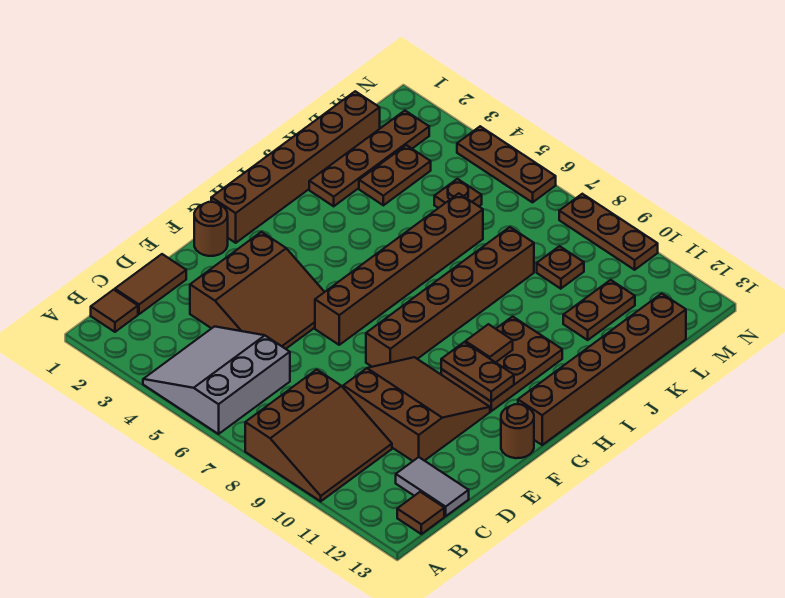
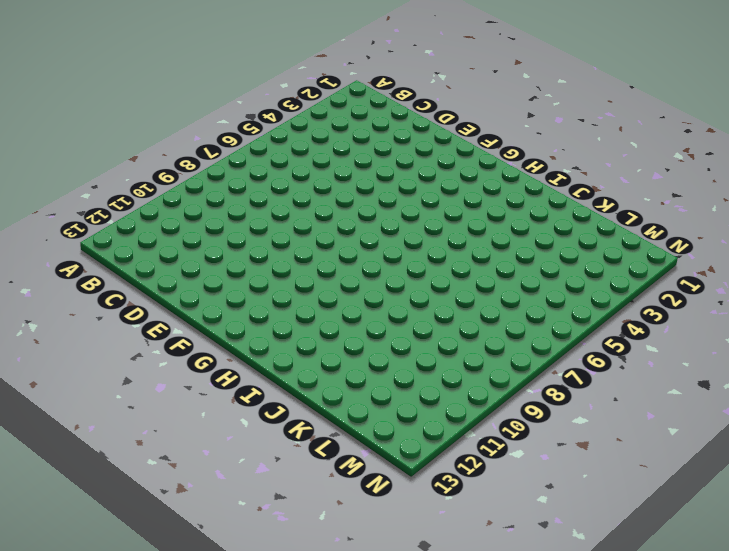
none -> grey 3x3 slope [143,326,290,434]
none -> brown 3x3 slope [245,370,392,501]
none -> brown 1x1 tile [91,290,138,332]

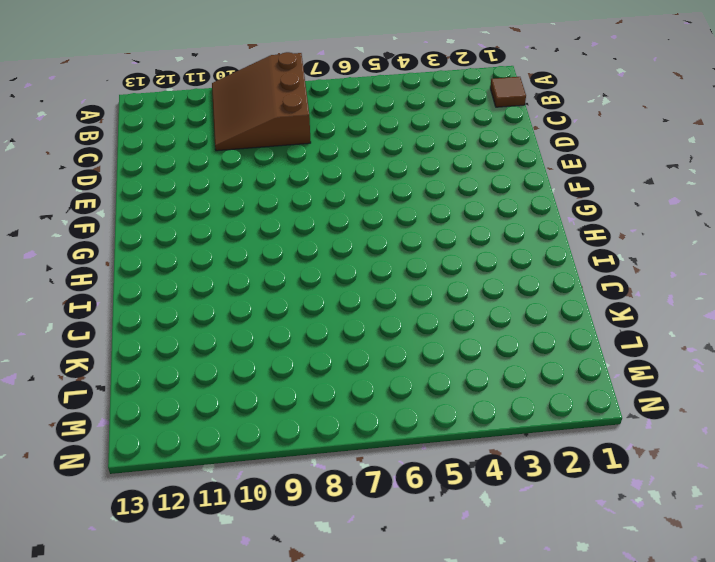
none -> grey 3x3 slope [143,326,290,434]
none -> brown 1x1 tile [397,492,444,534]
none -> brown 1x2 tile [115,254,186,314]

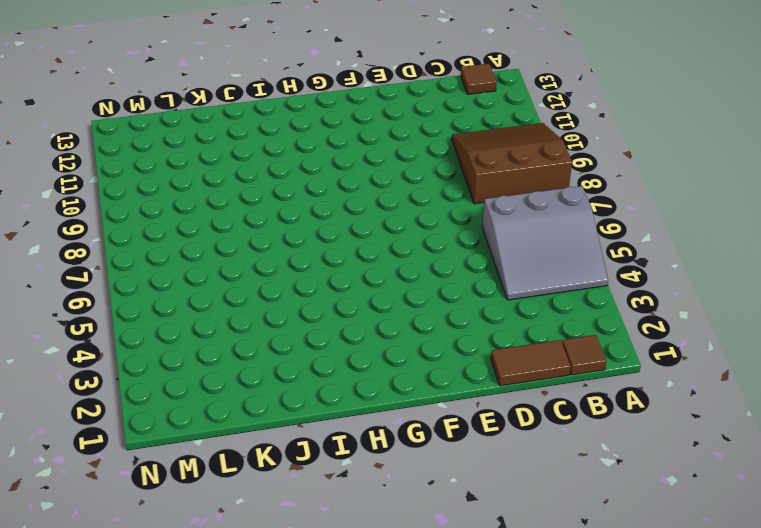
none -> grey 1x2 tile [396,457,469,516]
none -> brown 3x3 slope [190,232,324,349]
none -> brown 3x3 slope [343,357,490,461]

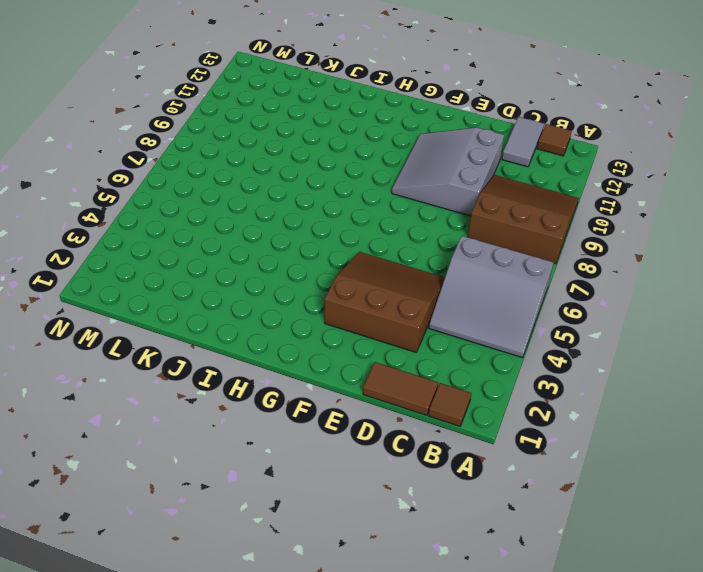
grey 3x3 slope [392,127,504,216] -> brown 3x3 slope [343,357,490,461]
none -> brown 1x1 round brick [194,202,228,256]
none -> brown 1x6 brick [315,193,483,345]
none -> brown 1x6 brick [366,227,534,367]

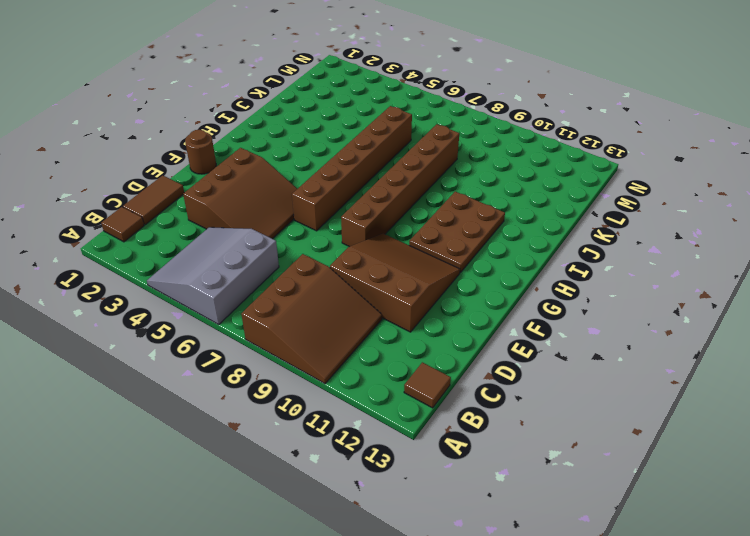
none -> grey 1x2 tile [396,457,469,516]
none -> brown 1x1 round brick [501,404,534,458]
none -> brown 1x6 brick [211,91,380,243]

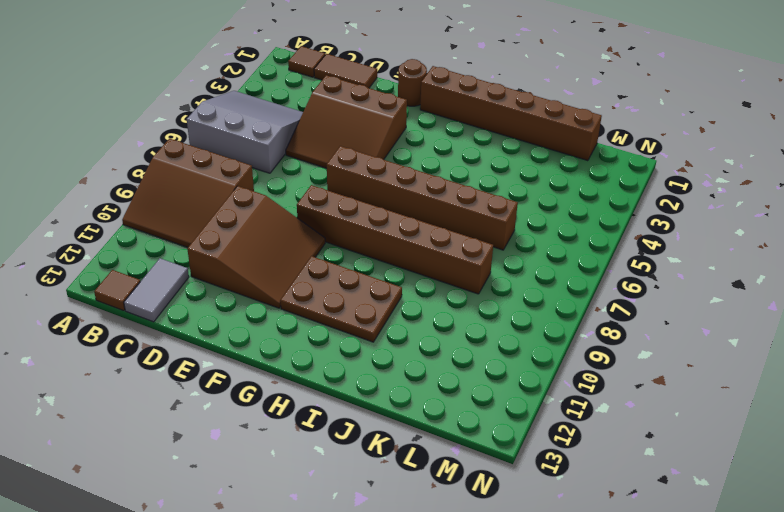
none -> brown 1x1 round brick [501,404,534,458]
none -> brown 1x6 brick [518,293,686,445]
none -> brown 1x4 plate [309,111,429,206]

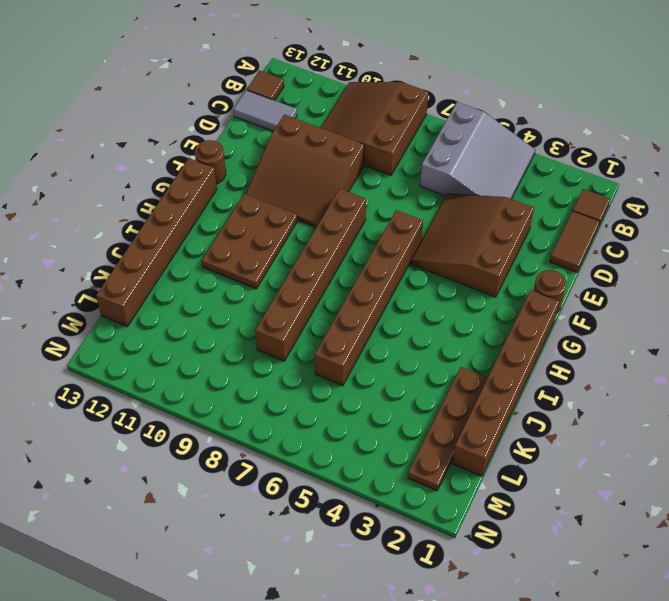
none -> brown 1x2 plate [359,145,431,205]
none -> brown 1x2 plate [563,280,635,340]
none -> brown 1x1 plate [434,179,482,208]

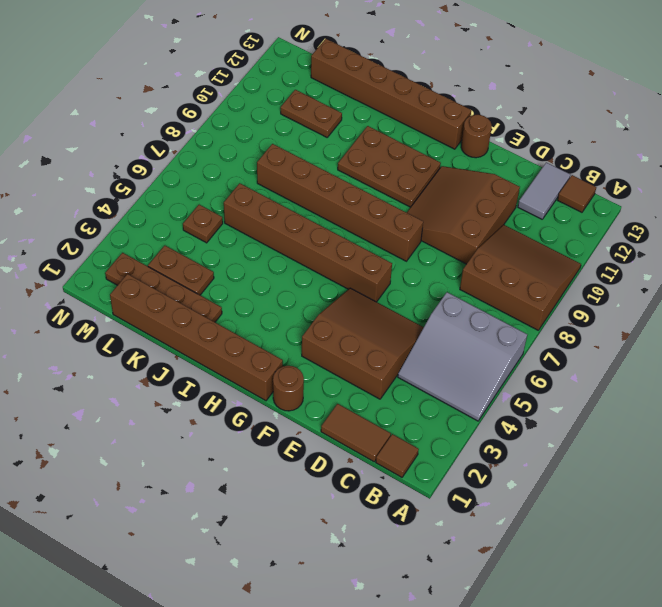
none -> brown 1x1 plate [537,246,584,289]
none -> brown 1x3 plate [457,126,556,202]
none -> brown 1x3 plate [559,194,658,270]

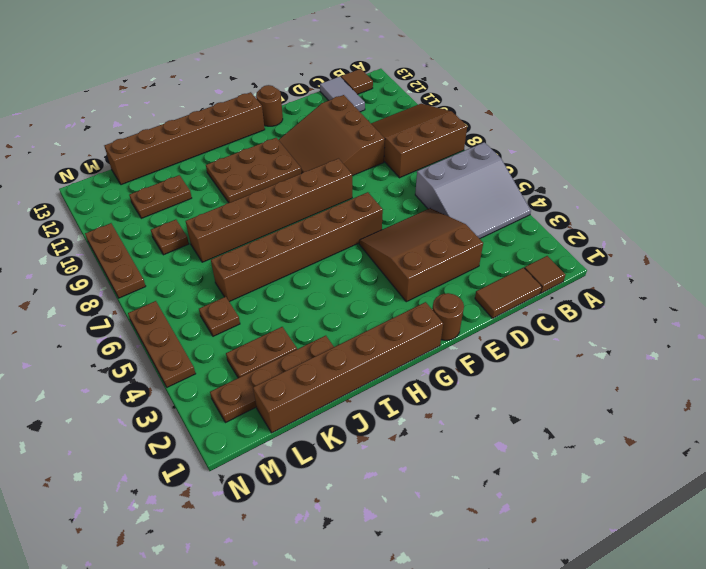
none -> brown 1x2 plate [441,342,514,401]
none -> brown 1x1 tile [465,324,513,362]

